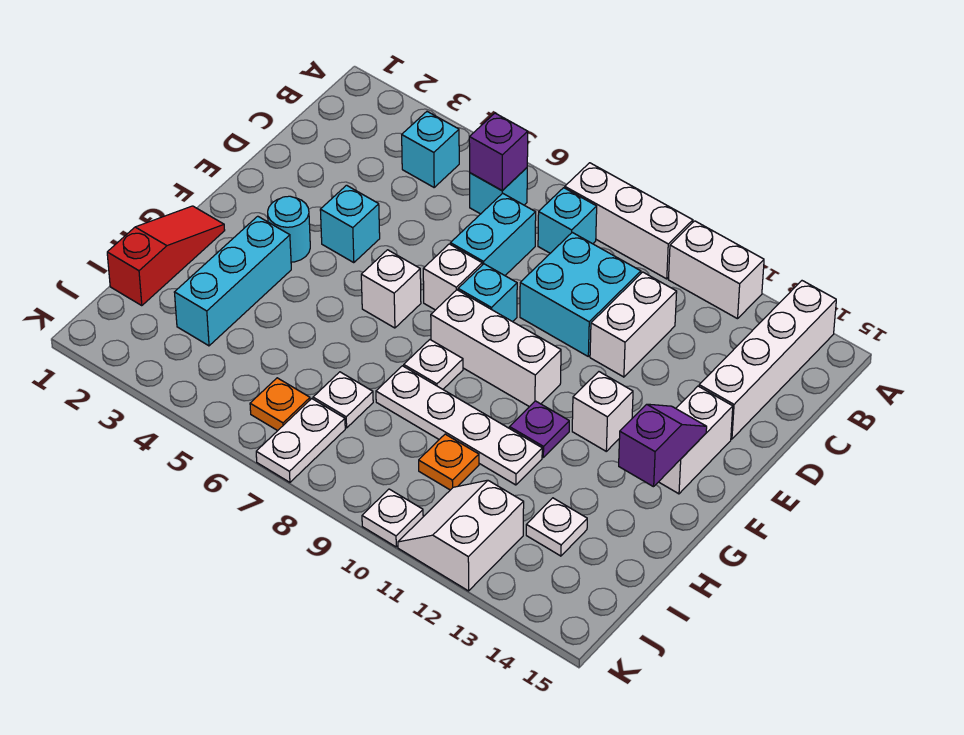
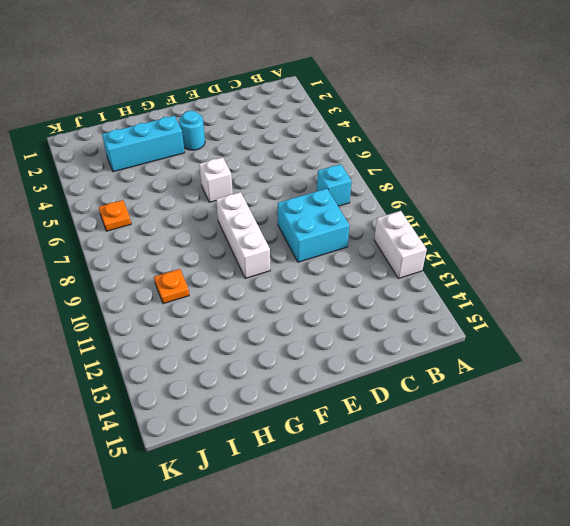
none -> white 1x3 brick [565,163,693,279]
none -> white 1x4 brick [699,281,836,439]
none -> cyan 1x1 brick [402,112,459,187]
none -> cyan 1x1 brick [470,168,527,214]

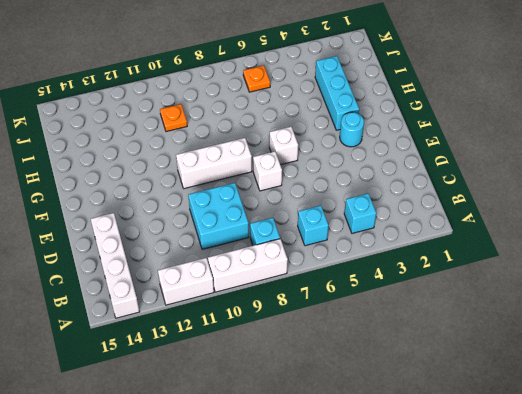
none -> cyan 1x2 brick [450,193,536,275]
none -> white 1x2 brick [590,272,677,377]
none -> cyan 1x1 brick [320,185,380,263]
none -> cyan 1x1 brick [458,264,517,322]

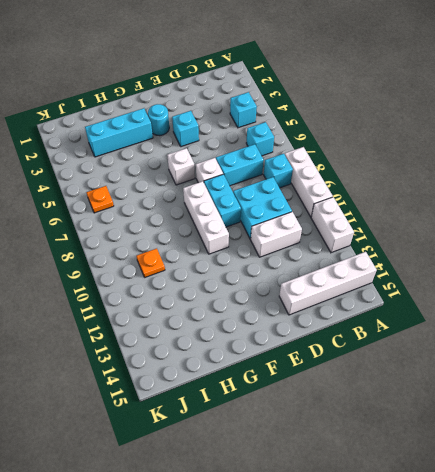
cyan 1x2 brick [204,174,241,227] -> cyan 1x1 brick [458,264,517,322]
none -> white 1x2 brick [659,386,733,494]
none -> white 1x1 brick [572,372,633,451]
none -> red 1x3 slope [107,206,225,306]
none -> white 1x1 plate [404,340,463,389]

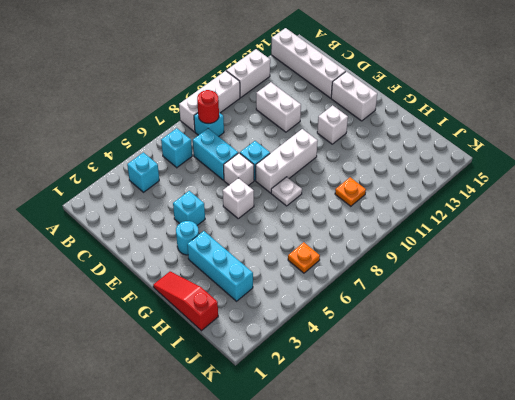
red 1x1 round brick [197,90,219,123] -> none
none -> cyan 2x2 brick [520,232,641,356]
none -> purple 1x1 plate [509,401,569,457]
none -> white 1x4 plate [376,366,542,485]
none -> white 1x1 plate [313,372,373,428]

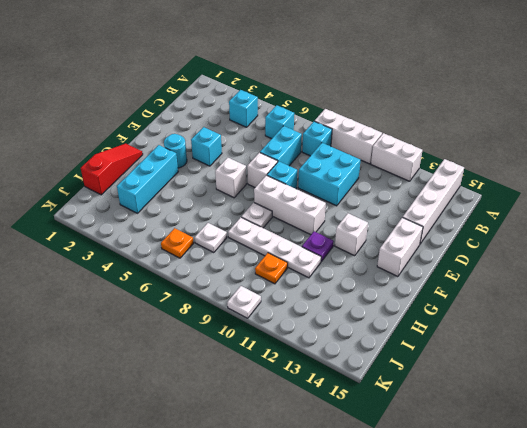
none -> white 1x2 brick [590,272,677,377]
none -> white 1x1 plate [526,498,587,556]
none -> white 1x2 plate [256,399,345,482]
none -> white 2x2 slope [398,480,524,591]

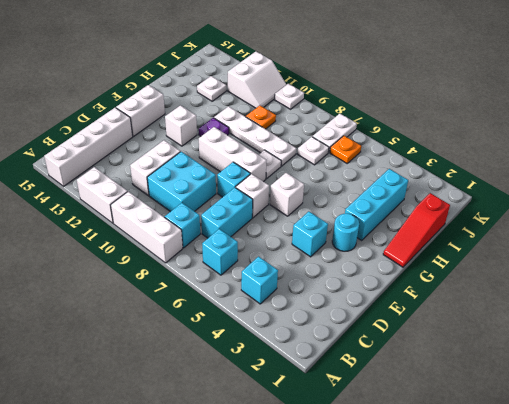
none -> purple 1x1 brick [469,113,528,191]
none -> purple 1x2 slope [619,404,707,487]

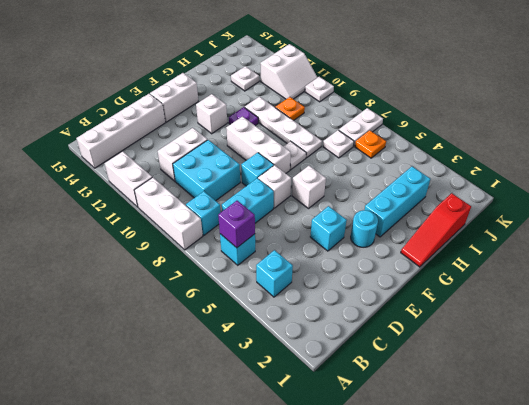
none -> purple 1x2 slope [619,404,707,487]

